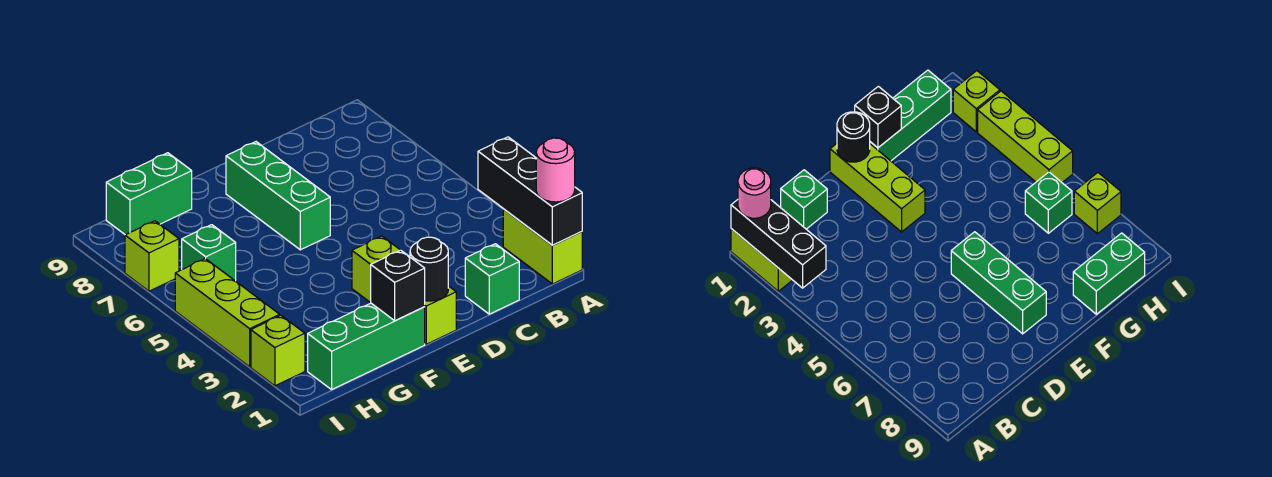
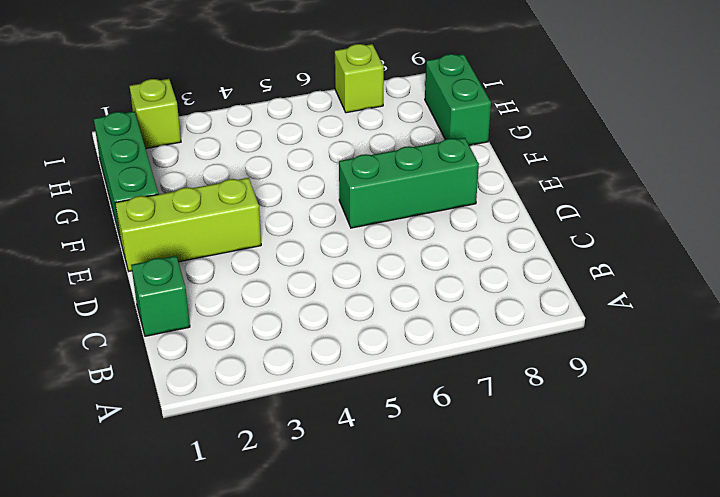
none -> lime 1x2 brick [503,209,582,284]
none -> green 1x1 brick [182,225,236,281]
none -> lime 1x3 brick [175,259,280,367]

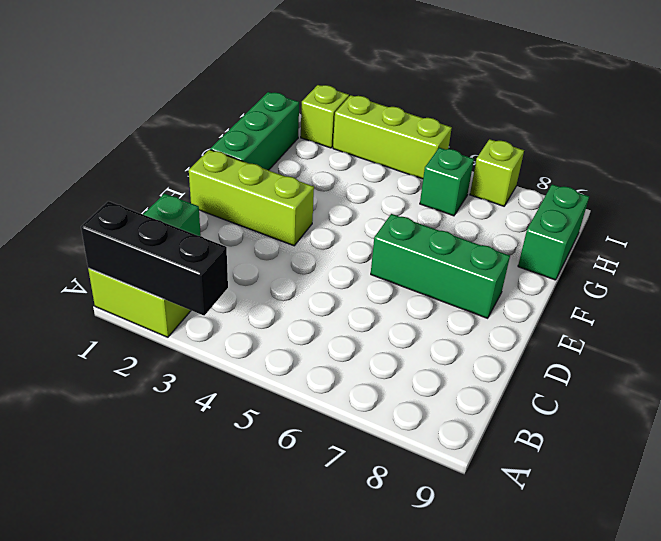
none -> black 1x1 round brick [410,237,448,301]
none -> black 1x1 brick [371,250,425,321]
none -> pink 1x1 round brick [536,138,575,202]

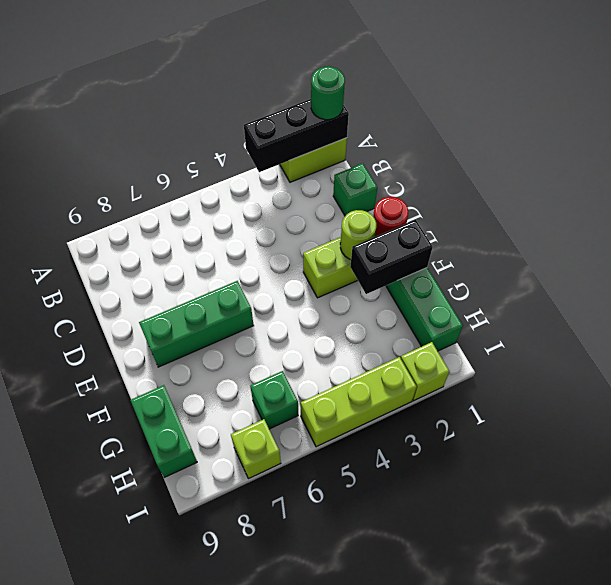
green 1x1 round brick [311,66,345,120] -> pink 1x1 round brick [536,138,575,202]
red 1x1 round brick [373,197,408,237] -> black 1x1 round brick [410,237,448,301]
lime 1x1 round brick [340,210,376,259] -> none
black 1x2 brick [350,220,433,294] -> black 1x1 brick [371,250,425,321]

